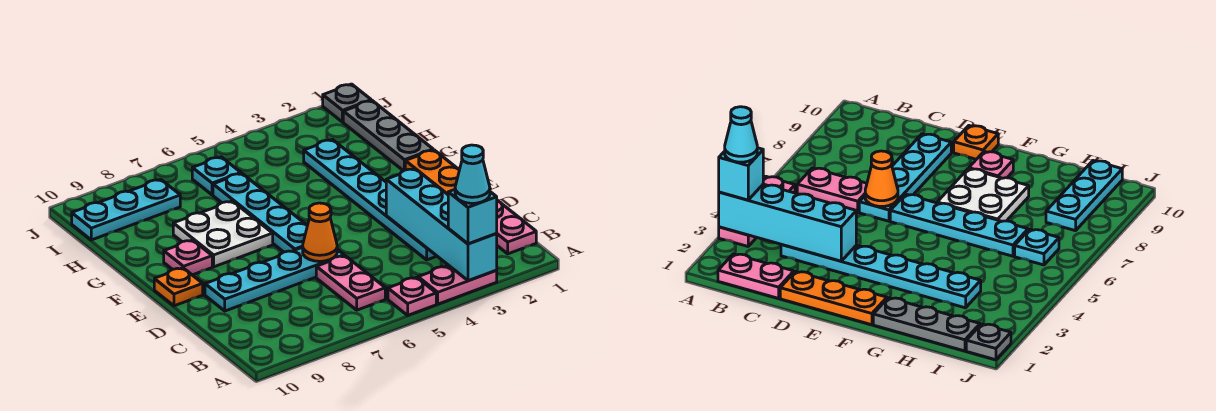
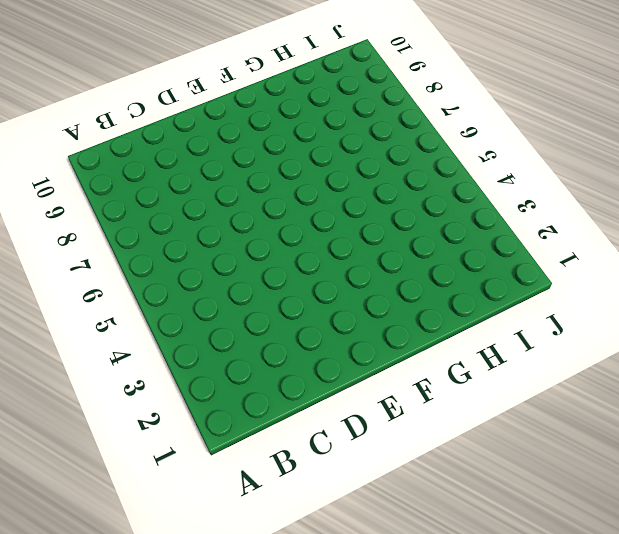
none -> pink 1x2 plate [418,265,497,304]
none -> pink 1x1 plate [388,277,436,315]
none -> pink 1x2 plate [497,200,536,254]

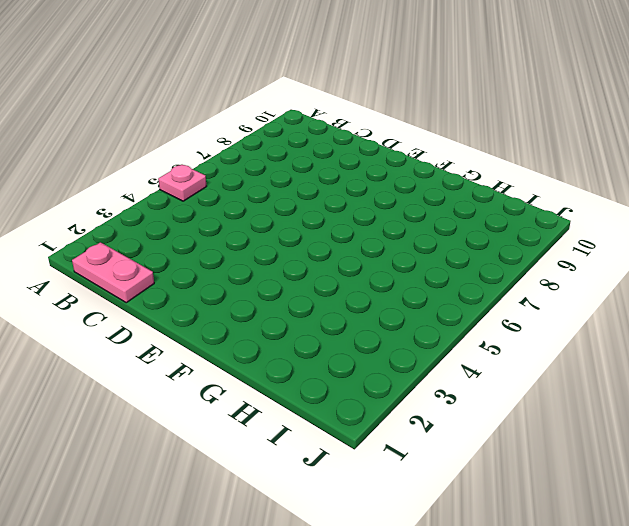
none -> pink 1x2 plate [418,265,497,304]
none -> pink 1x2 plate [316,256,385,310]
none -> cyan 1x6 plate [304,140,436,260]

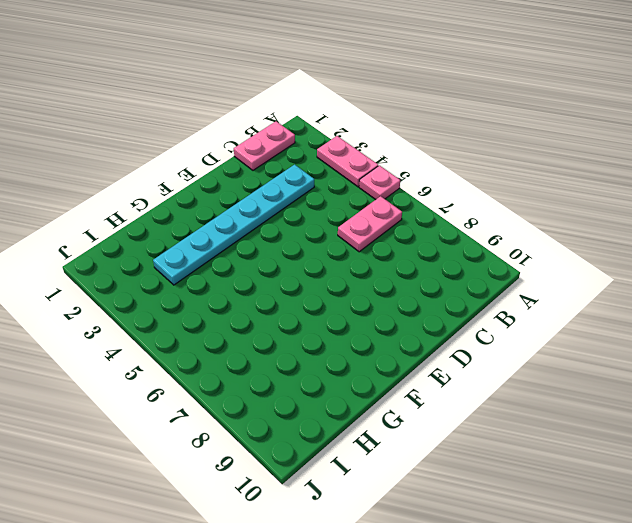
none -> orange 1x3 plate [405,150,459,194]
none -> cyan 1x4 plate [205,247,344,311]
none -> cyan 1x4 plate [213,173,307,252]

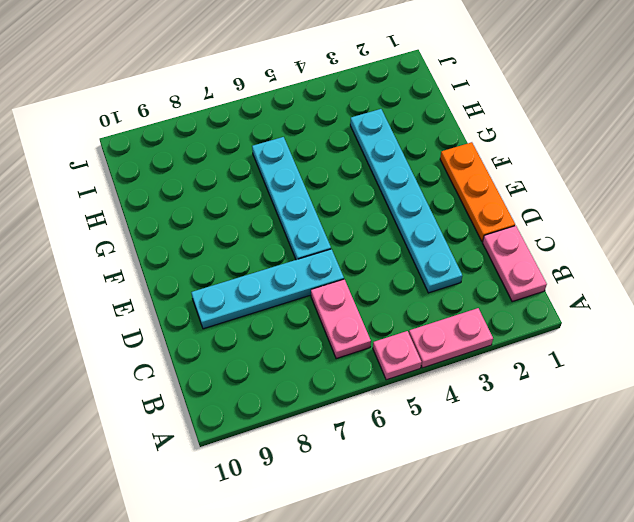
none -> orange 1x1 plate [154,268,203,306]
none -> white 2x2 plate [173,201,273,267]
none -> pink 1x1 plate [164,240,212,275]

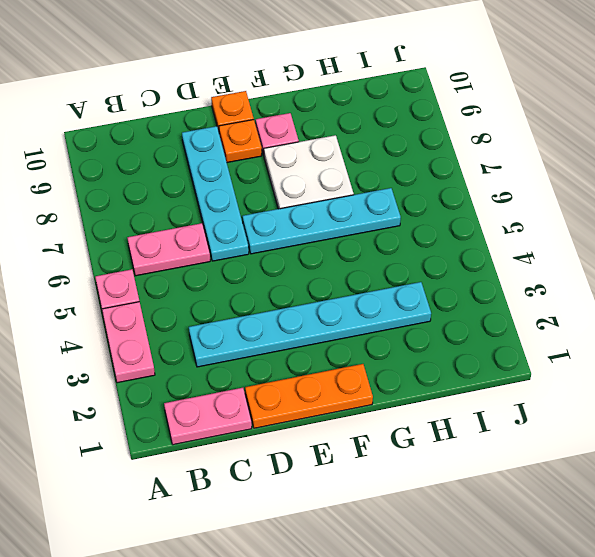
orange 1x1 plate [219,120,262,162] -> none
none -> grey 1x3 plate [343,101,433,171]
none -> cyan 1x1 plate [192,157,241,195]
none -> cyan 1x3 plate [72,179,180,240]

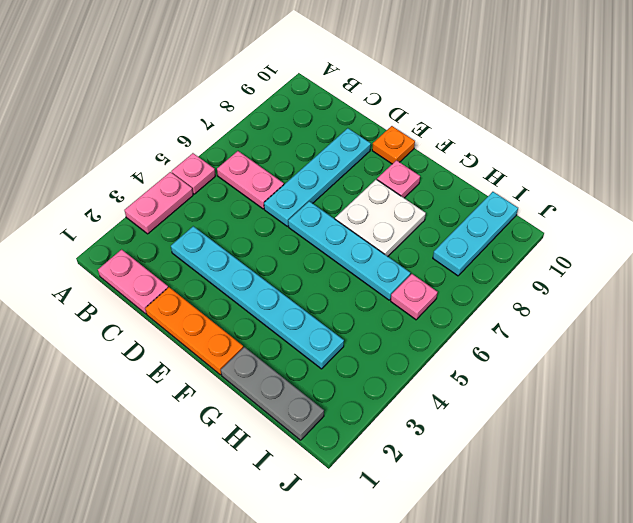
pink 1x1 plate [391,274,438,320] -> cyan 1x1 plate [192,157,241,195]
none -> grey 1x1 plate [323,84,371,122]
none -> cyan 1x4 brick [386,169,497,281]
none -> orange 1x1 cone [303,203,337,261]

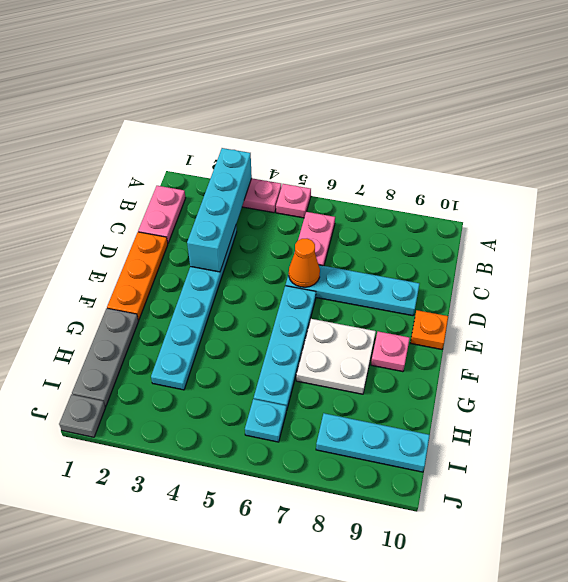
none -> cyan 1x1 brick [448,190,497,244]
none -> cyan 1x1 cone [455,145,490,203]

